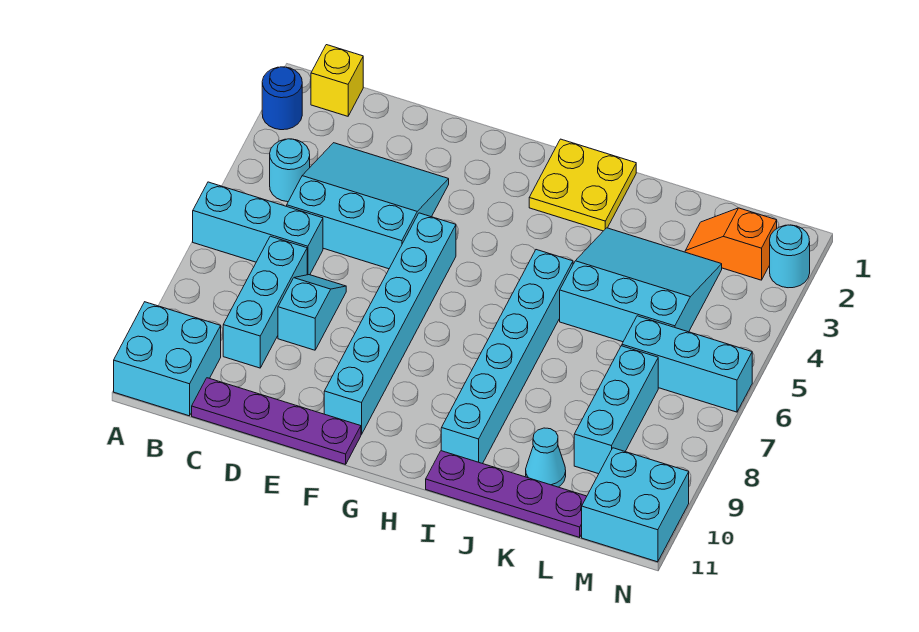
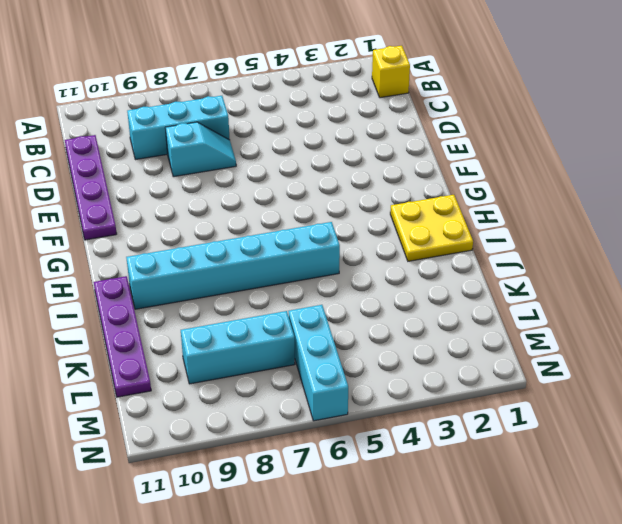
none -> blue 1x1 round brick [262,67,302,130]
none -> cyan 1x3 brick [193,182,323,275]
none -> cyan 2x2 brick [114,302,221,416]

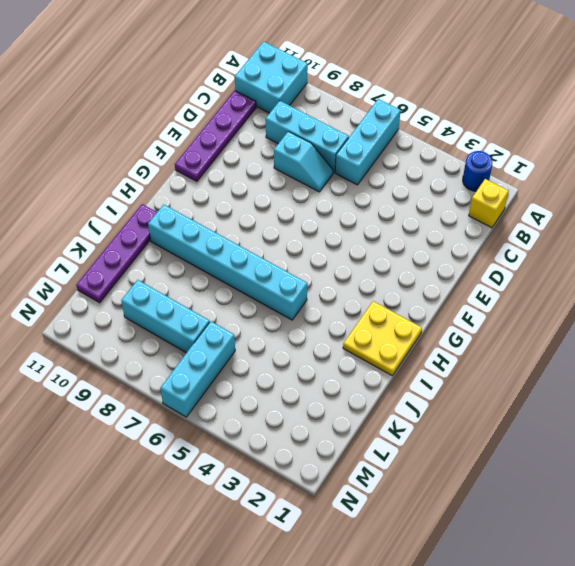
none -> cyan 1x1 round brick [270,139,310,202]
none -> cyan 3x3 slope [287,143,449,269]
none -> cyan 1x6 brick [324,213,456,435]

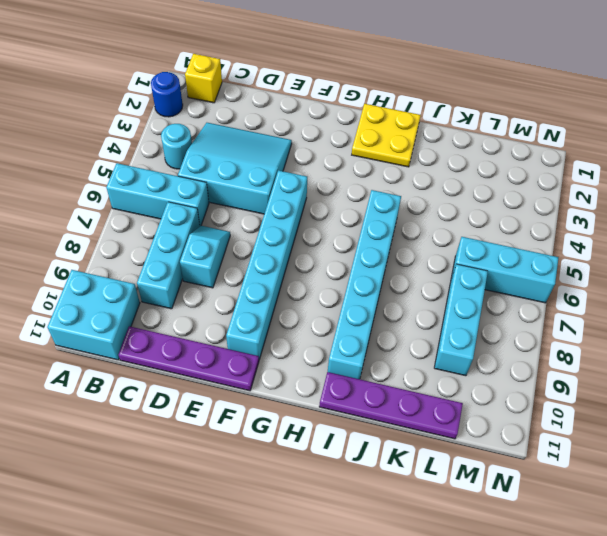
none -> cyan 3x3 slope [560,228,722,342]
none -> cyan 1x1 cone [526,428,566,487]
none -> orange 1x2 slope [685,208,777,280]

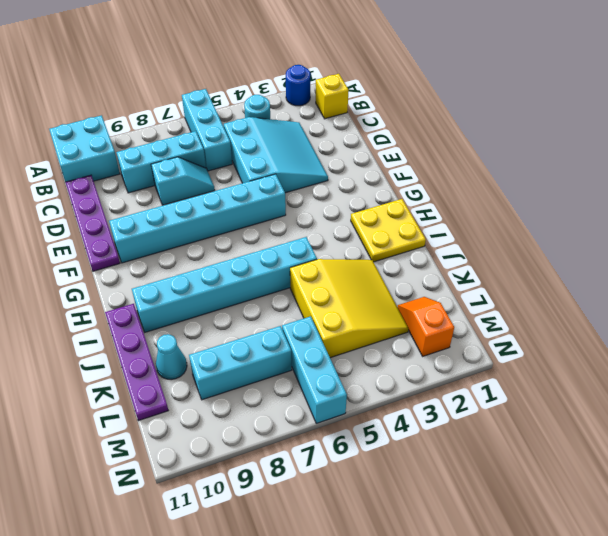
yellow 3x3 slope [290,259,408,358] -> cyan 3x3 slope [560,228,722,342]
none -> cyan 2x2 brick [582,448,689,562]
none -> cyan 1x1 round brick [770,225,810,288]

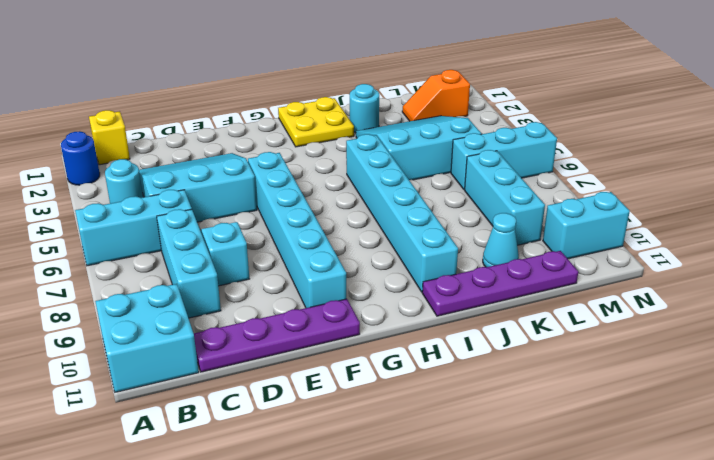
cyan 1x1 round brick [350,84,379,133] -> cyan 1x1 round brick moved to [770,225,810,288]
cyan 1x2 brick [543,192,630,259] -> cyan 2x2 brick [582,448,689,562]

